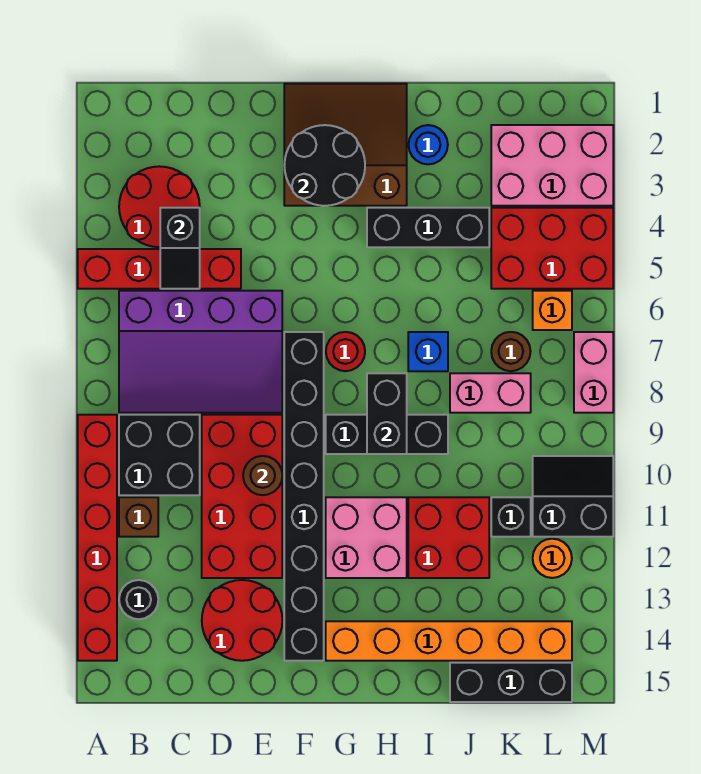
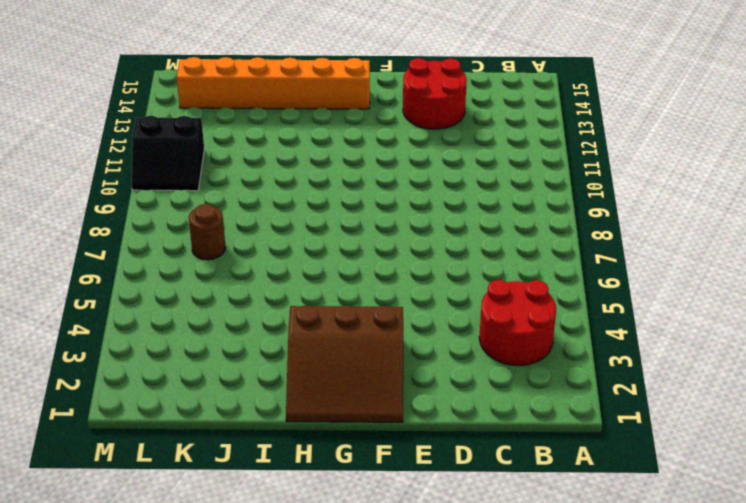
none -> red 1x4 brick [78,249,241,289]
none -> red 1x6 brick [78,415,117,661]
none -> purple 3x4 slope [119,291,282,413]
none -> black 2x2 brick [119,415,200,495]

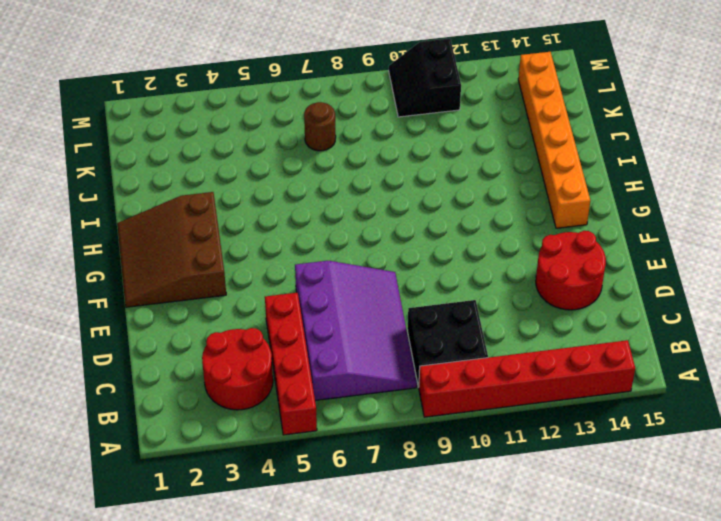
none -> brown 1x1 brick [119,497,158,537]
none -> black 1x1 round brick [119,580,158,619]
none -> red 2x4 brick [202,415,282,578]
none -> black 1x8 brick [284,332,324,661]

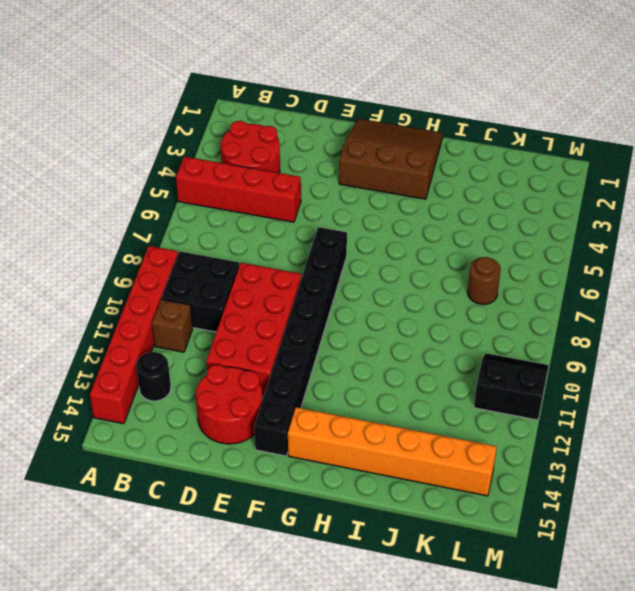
none -> purple 3x4 slope [119,291,282,413]
none -> red 1x1 round brick [326,332,365,371]
none -> black 1x3 brick [326,415,448,454]
none -> pink 2x2 brick [326,497,407,578]

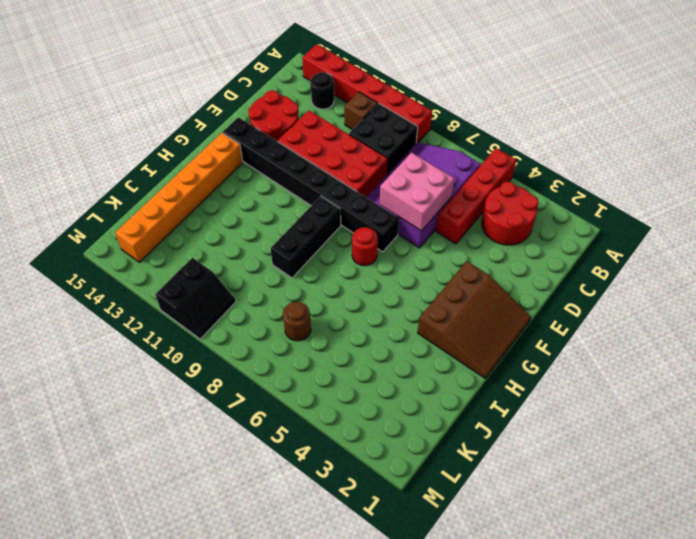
pink 2x2 brick [379,153,454,231] -> pink 2x2 brick moved to [326,497,407,578]
none -> black 1x3 brick [367,208,489,247]
none -> blue 1x1 round brick [409,125,448,164]
none -> blue 1x1 brick [408,332,448,371]
none -> red 2x2 brick [408,497,489,578]

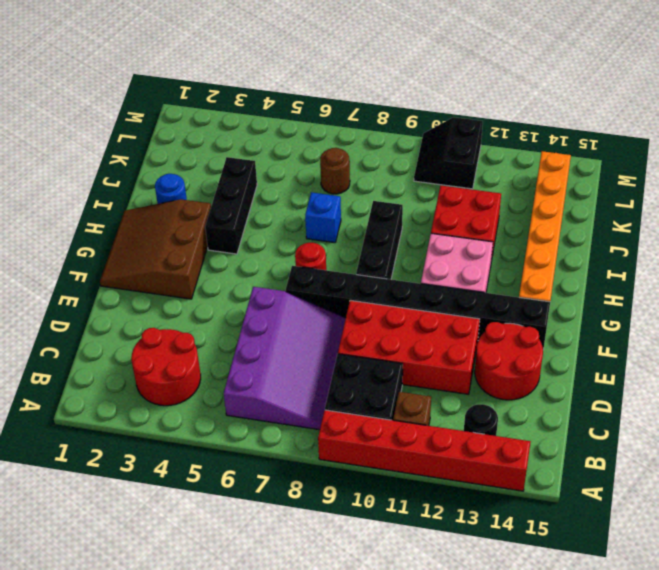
none -> red 1x4 brick [78,249,241,289]
none -> pink 1x2 brick [450,373,531,413]
none -> black 1x3 brick [450,663,572,702]
none -> pink 2x3 brick [491,125,613,206]

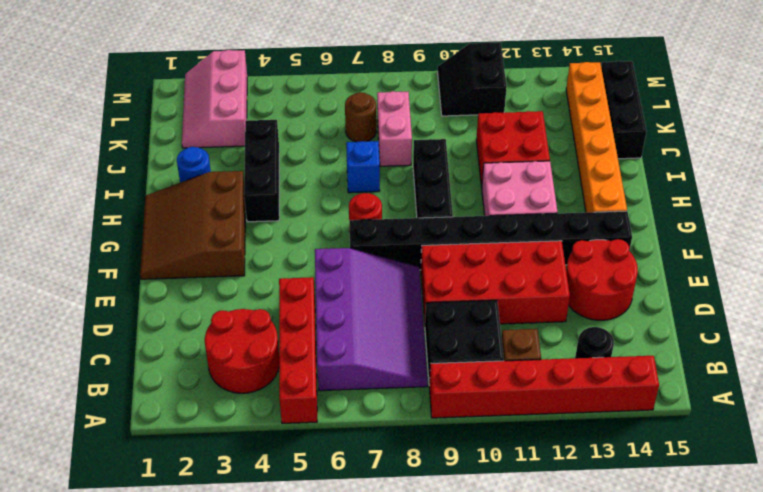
pink 2x3 slope [182,50,247,148] -> pink 2x3 brick [491,125,613,206]
none -> red 2x3 brick [491,208,613,289]
none -> black 1x1 brick [491,497,531,537]
none -> orange 1x1 brick [533,291,572,330]
none -> orange 1x1 round brick [533,539,572,578]

